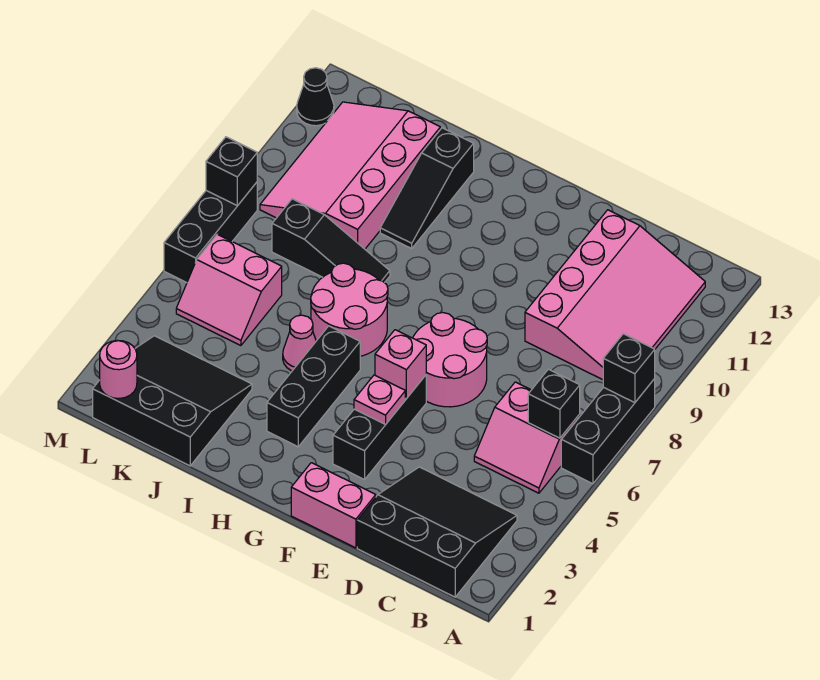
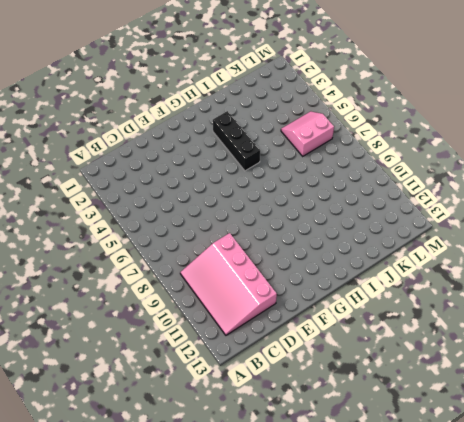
none -> black 1x3 brick [561,379,655,484]
none -> black 3x3 slope [357,467,517,597]
none -> pink 2x2 slope [474,382,580,493]

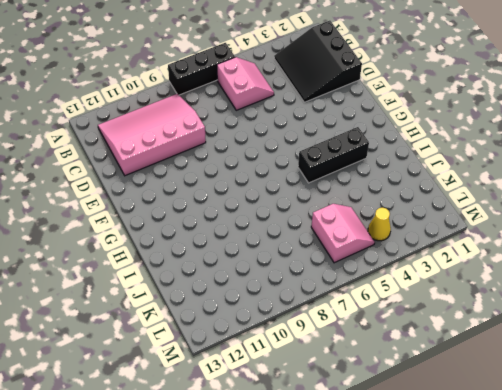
yellow 1x1 cone [368,208,391,241] -> none
none -> pink 1x2 brick [291,463,376,548]
none -> pink 2x2 round brick [413,313,487,407]
none -> black 1x3 brick [333,375,426,480]

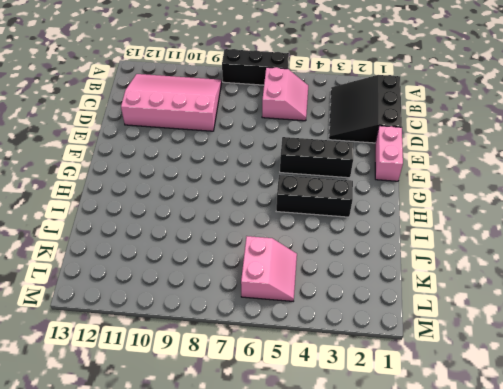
none -> pink 2x2 round brick [413,313,487,407]
none -> pink 2x2 round brick [311,263,388,356]
none -> pink 1x1 cone [283,315,316,371]

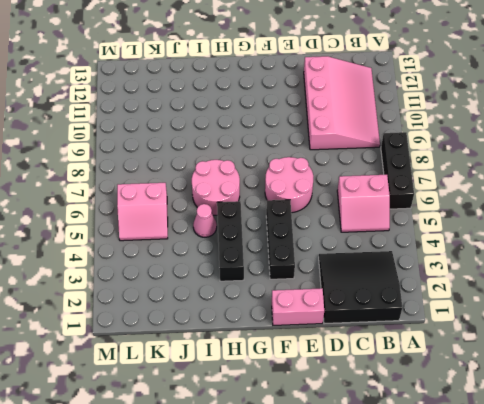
none -> black 1x3 slope [272,199,390,283]
none -> black 1x3 slope [380,128,474,248]
none -> black 3x3 slope [93,336,252,466]

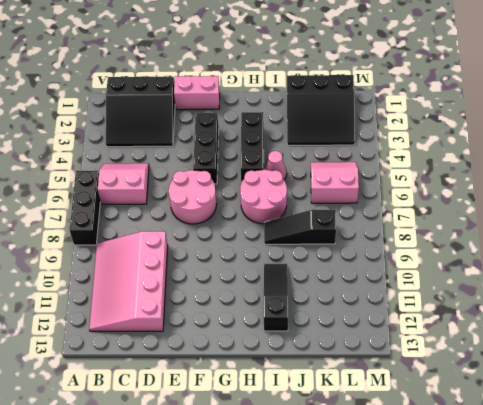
none -> pink 3x4 slope [260,102,440,249]
none -> black 1x3 brick [164,182,257,283]
none -> black 1x1 cone [297,68,334,126]

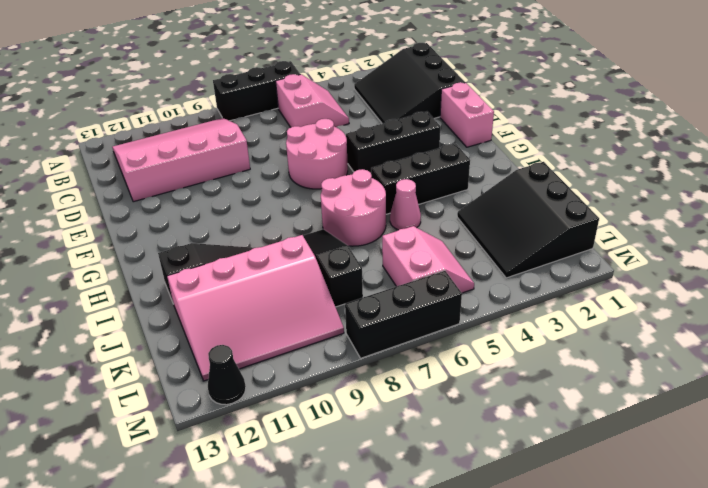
none -> black 1x1 brick [603,334,655,403]
none -> black 1x1 brick [528,369,580,438]
none -> pink 1x1 plate [354,375,405,424]

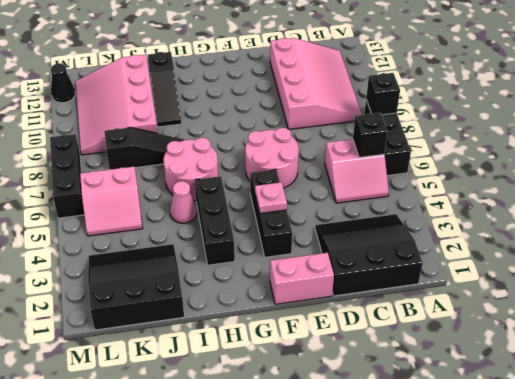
none -> pink 1x1 brick [375,330,426,399]
none -> pink 1x1 round brick [100,340,137,398]
none -> black 1x1 brick [206,137,257,206]

